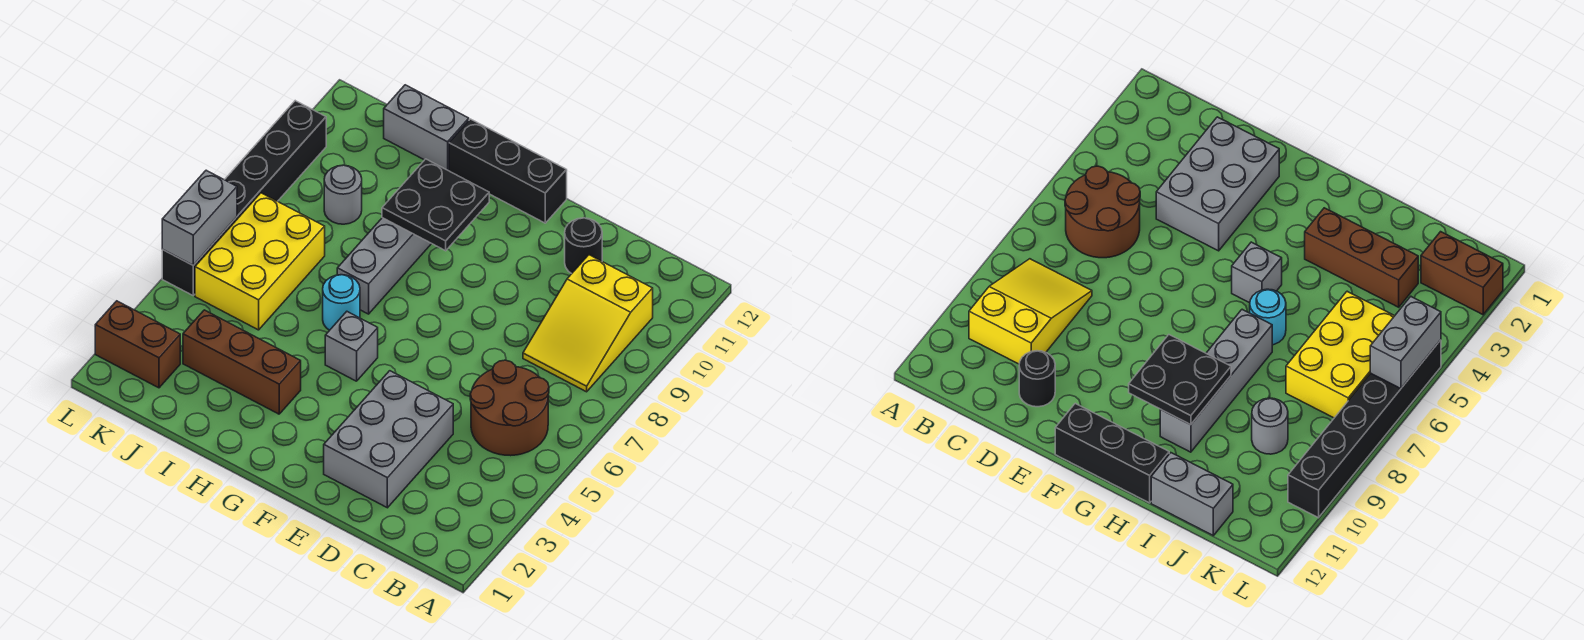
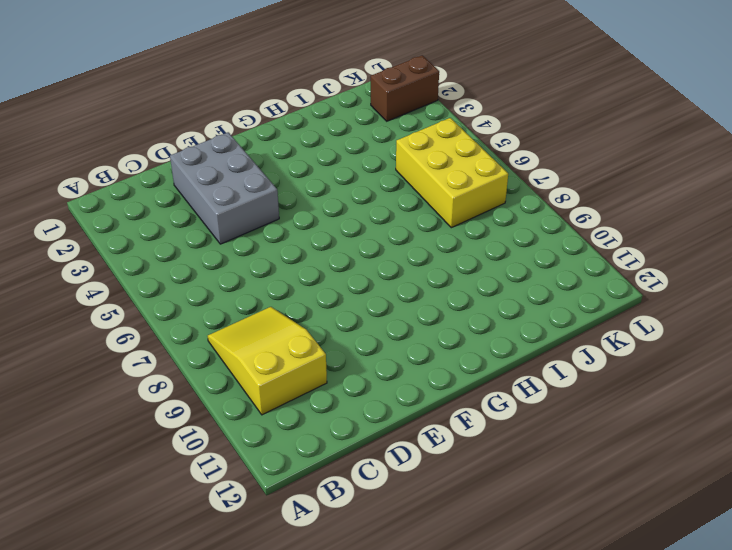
none -> brown 2x2 round brick [470,360,549,456]
none -> black 1x1 round brick [565,218,602,274]
none -> black 1x3 brick [449,119,567,223]

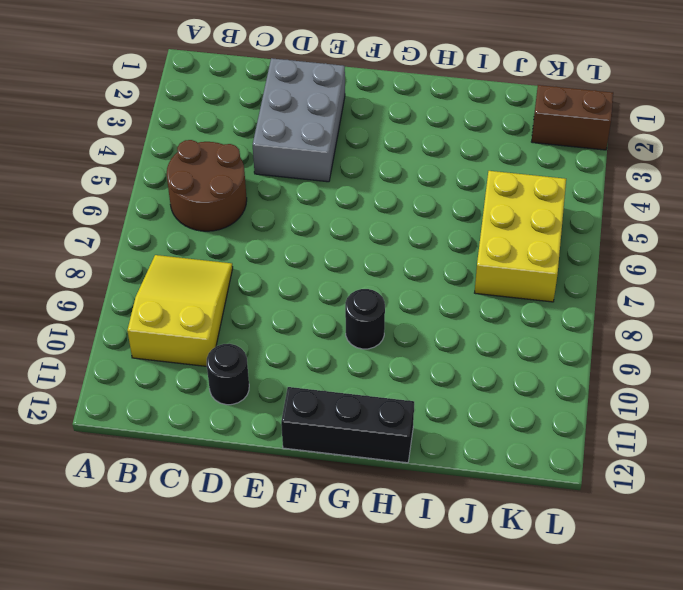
black 1x1 round brick [345,289,385,349] -> none
none -> grey 1x1 brick [325,312,378,381]
none -> brown 1x3 brick [183,310,301,414]
none -> cyan 1x1 round brick [323,275,360,330]

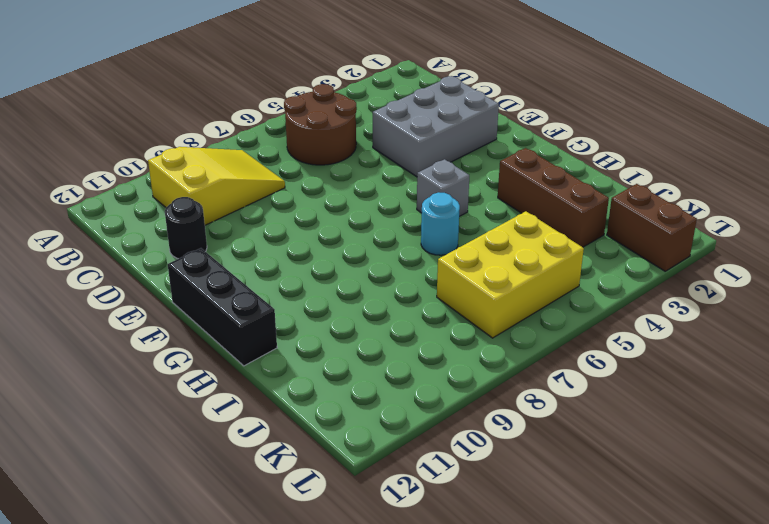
none -> grey 1x4 brick [337,218,431,314]
none -> grey 1x2 brick [384,85,469,171]
none -> grey 1x1 round brick [324,165,362,224]

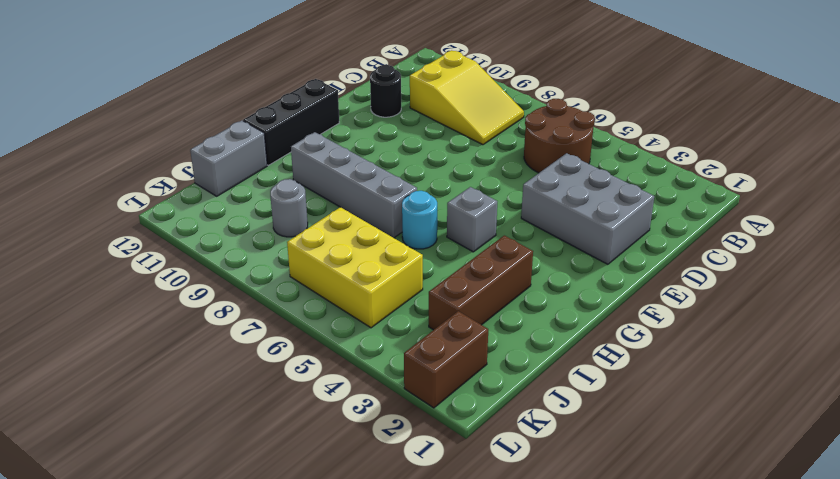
none -> black 1x6 brick [162,101,326,295]
none -> black 2x2 plate [382,159,489,251]
none -> grey 1x2 brick [162,170,237,265]

